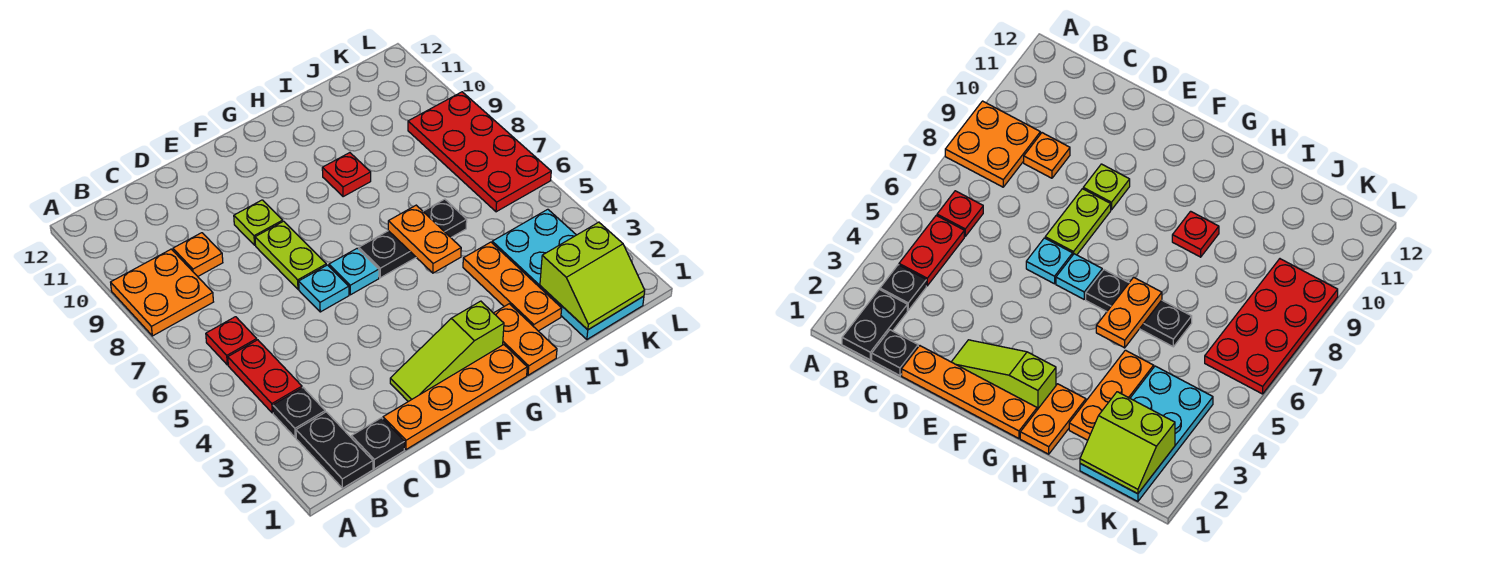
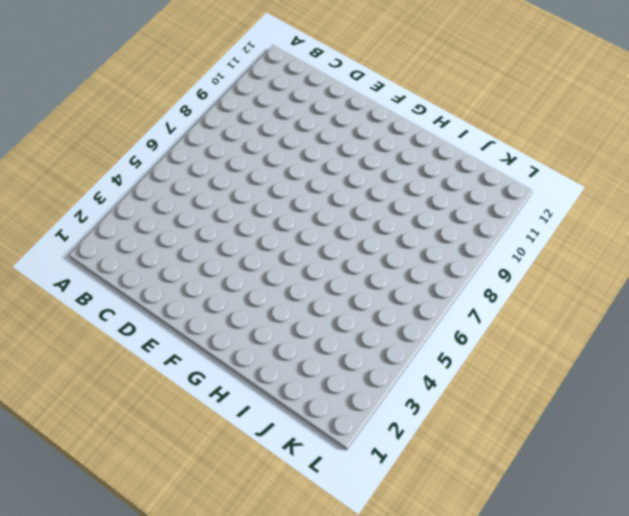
none -> orange 2x2 plate [111,249,213,336]
none -> black 1x2 plate [296,412,373,488]
none -> black 1x1 plate [273,388,325,438]

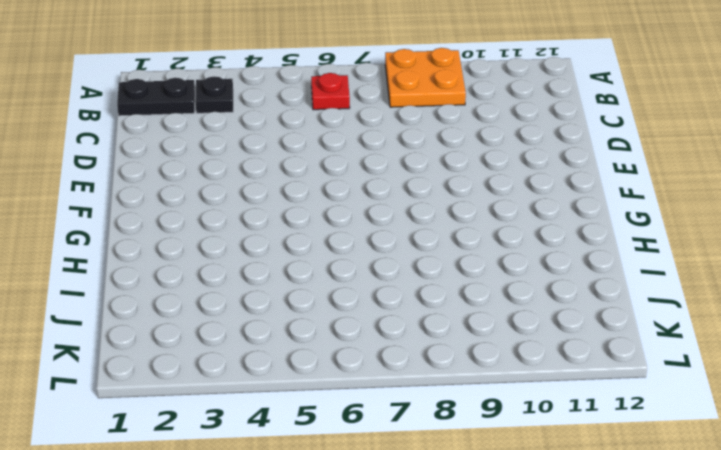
none -> red 1x2 plate [228,340,302,413]
none -> black 1x1 plate [352,418,405,469]
none -> orange 1x1 plate [173,233,223,276]

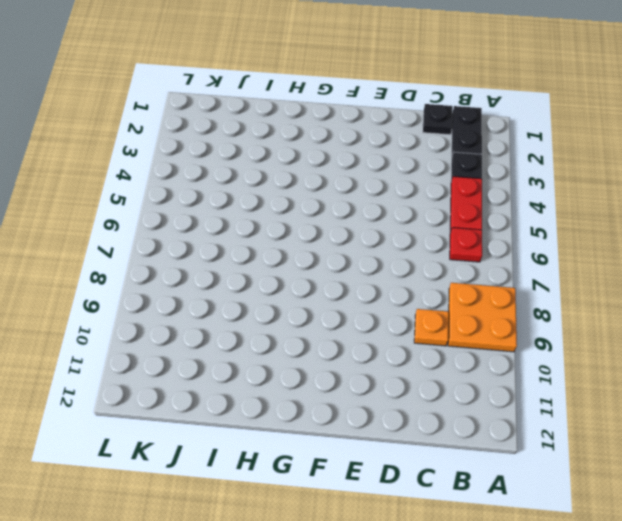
none -> orange 1x4 plate [383,345,527,450]
none -> lime 1x3 slope [390,301,504,402]
none -> cyan 1x1 plate [299,265,349,312]

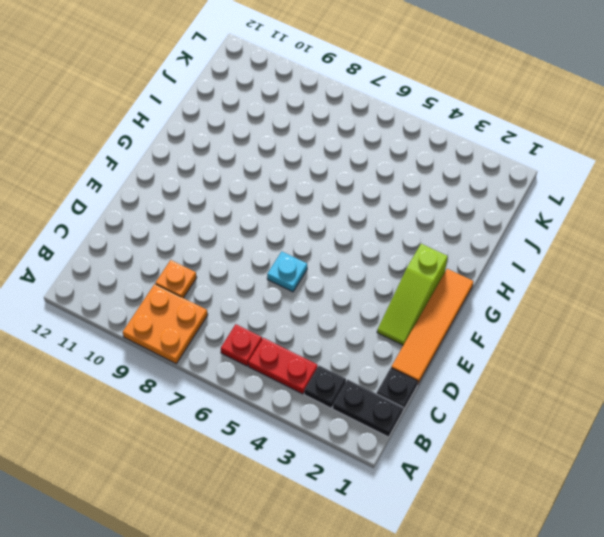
orange 1x4 tile [391,269,474,385] -> orange 1x4 plate [383,345,527,450]
none -> lime 1x2 plate [255,221,326,289]
none -> lime 1x1 plate [234,200,283,245]
none -> cyan 1x1 plate [329,248,379,295]

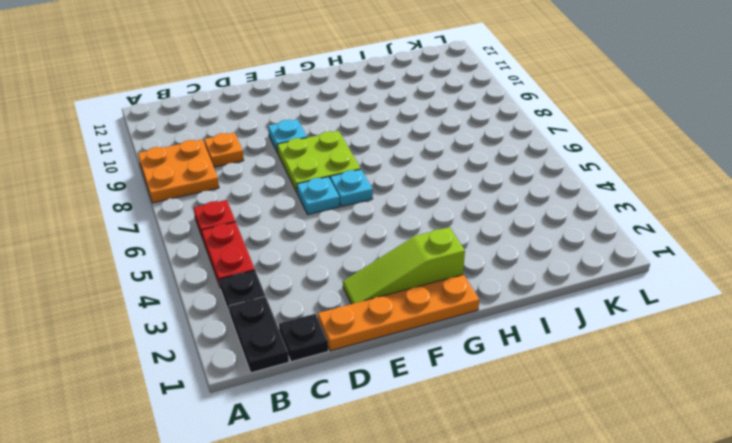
lime 2x2 plate [277,131,361,192] -> lime 1x2 plate [255,221,326,289]
cyan 1x1 plate [268,119,307,153] -> lime 1x1 plate [234,200,283,245]
none -> black 1x3 plate [359,199,467,278]
none -> orange 1x2 plate [494,304,557,375]
none -> red 1x1 plate [322,153,371,197]

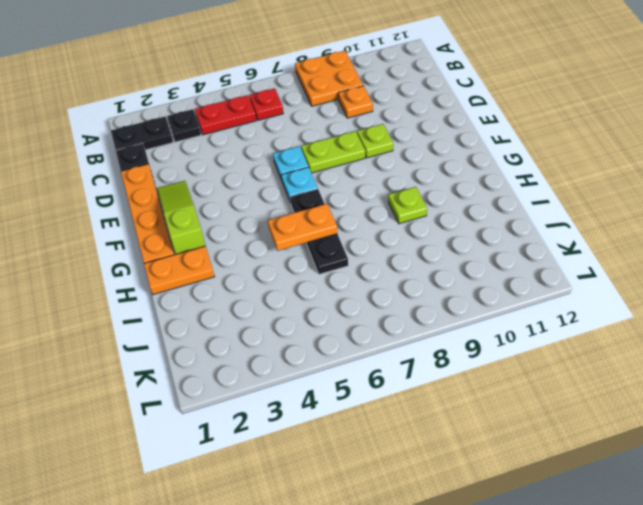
lime 1x1 plate [388,187,427,224] -> red 1x1 plate [322,153,371,197]
none -> orange 1x3 plate [463,242,562,331]
none -> cyan 2x4 plate [492,209,644,339]
none -> red 2x4 plate [408,92,551,212]

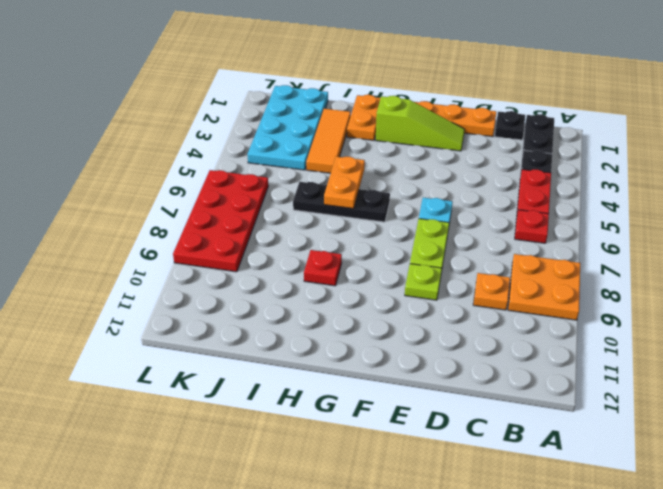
orange 1x3 tile [306,109,351,173] -> orange 1x3 plate [463,242,562,331]
none -> cyan 1x1 plate [329,248,379,295]
none -> lime 2x2 slope [540,222,645,330]

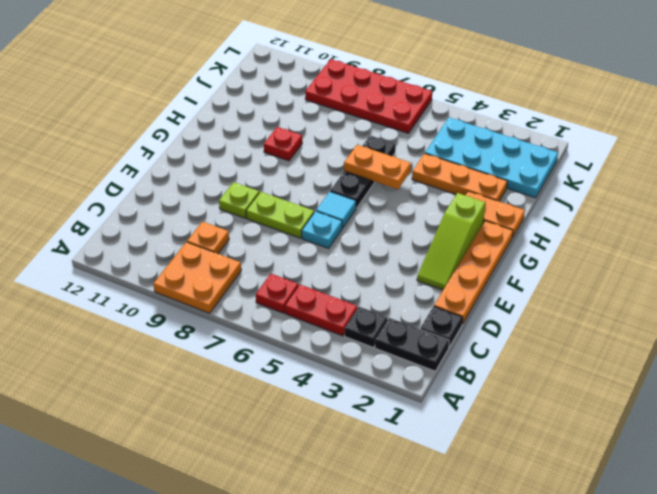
cyan 1x1 tile [316,192,356,228] -> cyan 1x1 plate [329,248,379,295]
none -> lime 2x2 slope [540,222,645,330]

